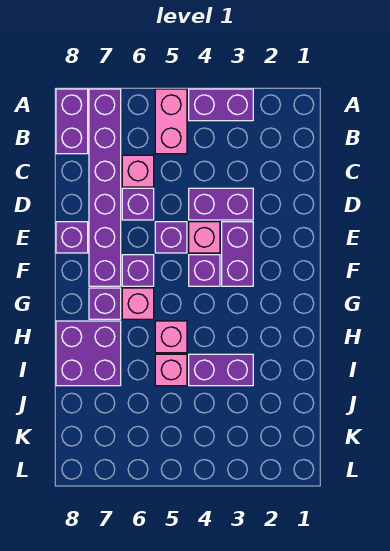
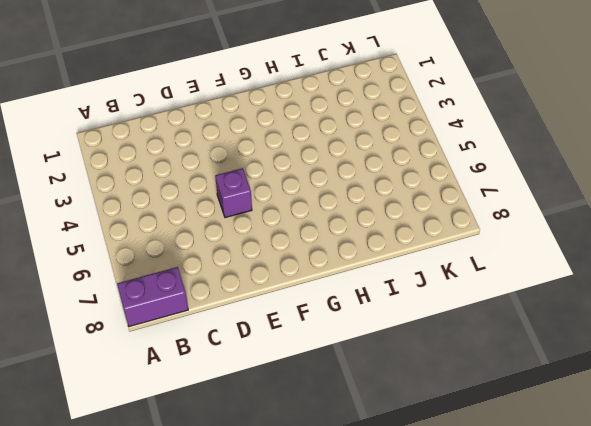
none -> purple 1x2 brick [189,89,253,121]
none -> pink 1x2 brick [155,89,187,154]
none -> purple 1x6 brick [89,89,121,286]

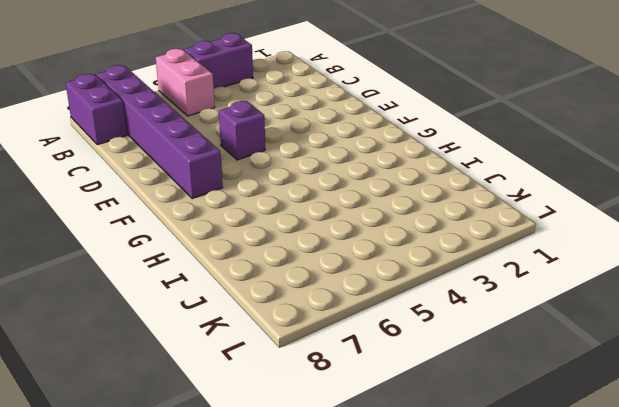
none -> pink 1x1 brick [122,155,154,187]
none -> purple 1x2 brick [189,188,253,220]
none -> purple 1x1 brick [122,188,154,220]

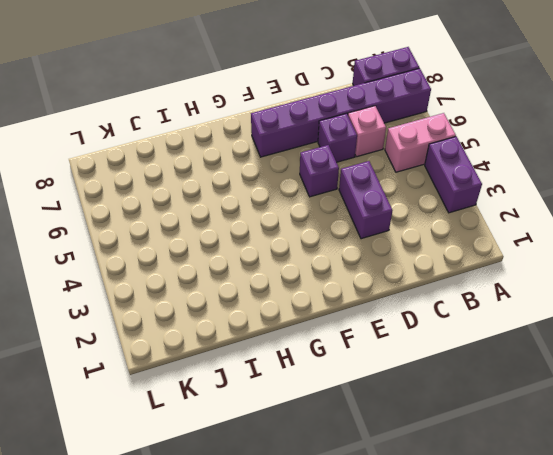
none -> purple 1x2 brick [222,222,253,286]
none -> pink 1x1 brick [189,222,220,253]
none -> purple 1x1 brick [56,222,88,253]

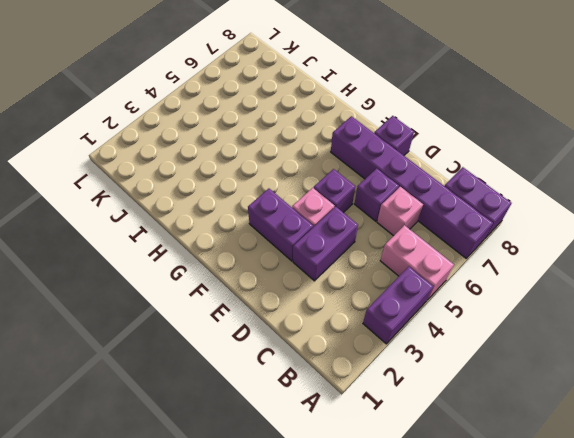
none -> purple 1x1 brick [189,255,220,286]
none -> purple 1x1 brick [122,255,154,286]
none -> pink 1x1 brick [122,288,154,319]

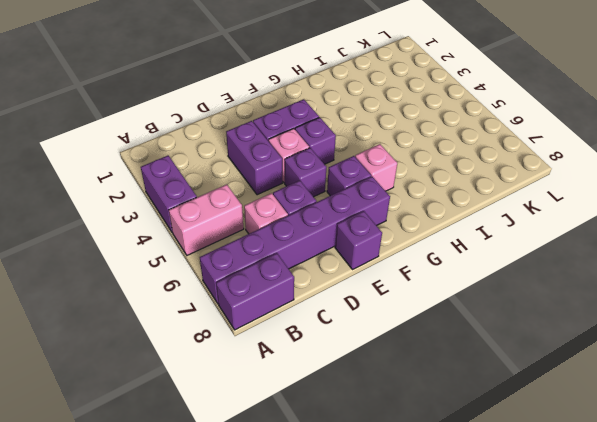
none -> purple 1x1 brick [89,288,121,319]
none -> pink 1x1 brick [155,321,187,353]
none -> purple 2x2 brick [56,321,121,386]

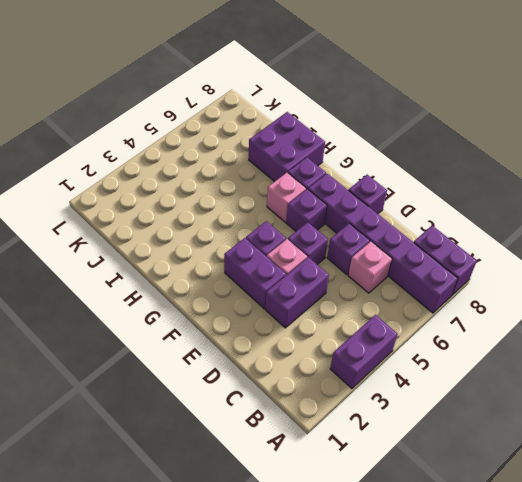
none -> pink 1x2 brick [155,89,187,154]
none -> pink 1x1 brick [155,321,187,353]
none -> purple 1x2 brick [189,354,253,386]

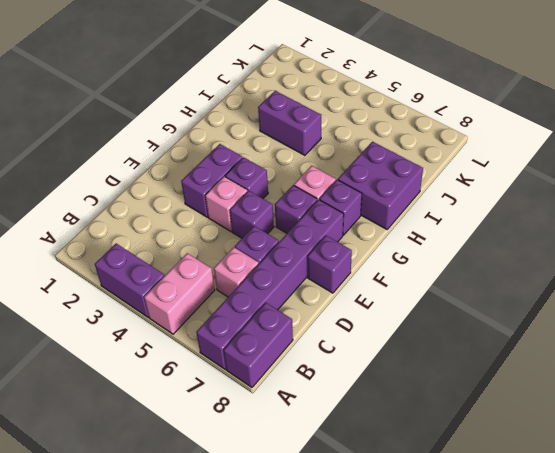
none -> purple 1x2 brick [189,188,253,220]
none -> pink 1x1 brick [155,321,187,353]
none -> pink 1x1 brick [155,354,187,386]

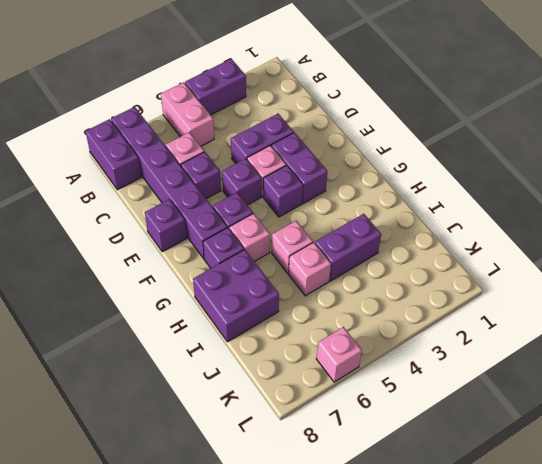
pink 1x1 brick [316,327,362,382] -> none

